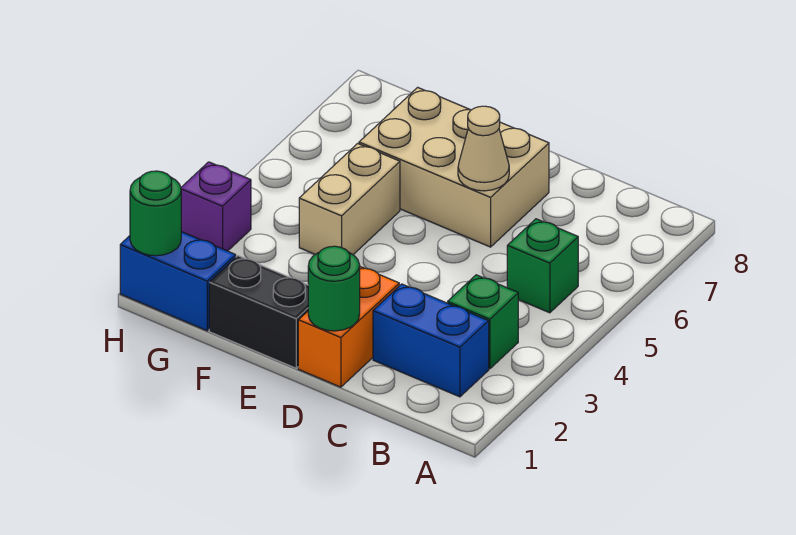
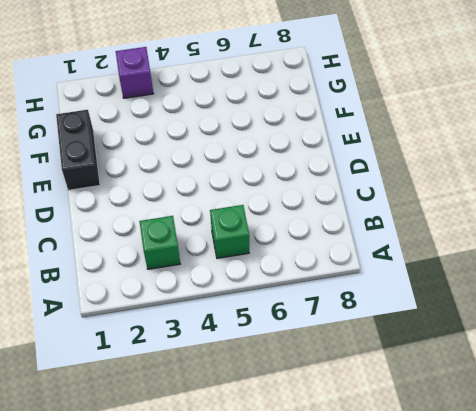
none -> blue 1x2 brick [373,284,489,397]
none -> orange 1x2 brick [298,267,399,387]
none -> tan 2x3 brick [359,87,549,247]

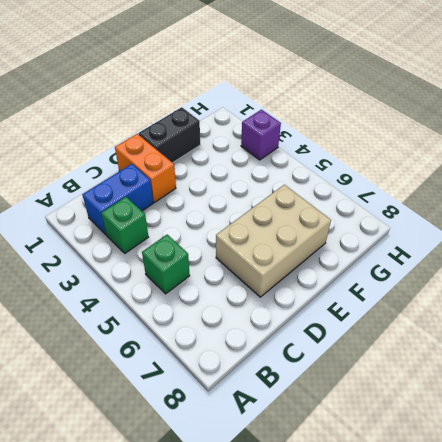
none -> tan 1x2 brick [299,144,400,255]
none -> blue 1x2 brick [120,232,236,331]
none -> green 1x1 round brick [308,246,360,331]

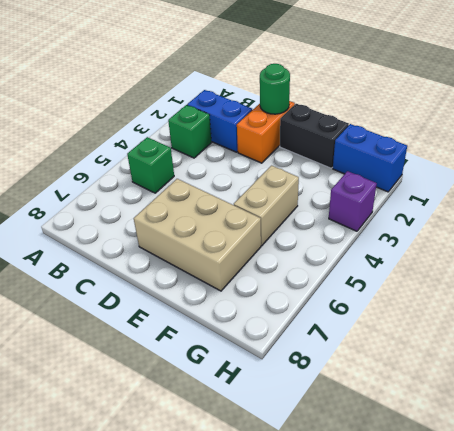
none -> tan 1x1 cone [458,106,509,191]
none -> green 1x1 round brick [130,171,181,256]

